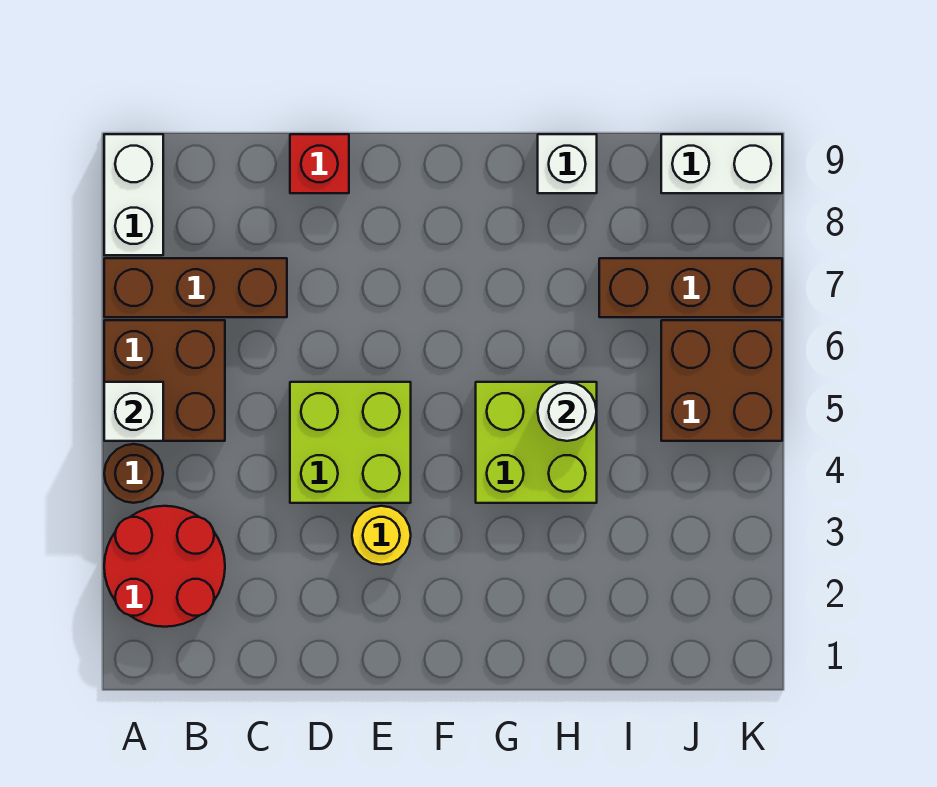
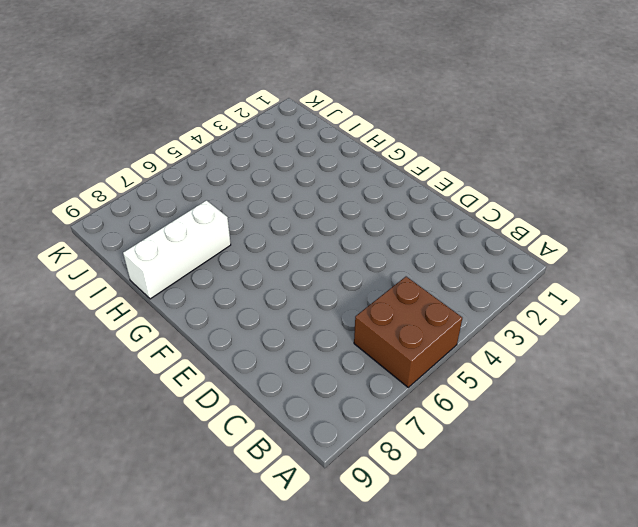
white 1x3 brick [123,200,231,299] -> white 1x1 brick [538,134,597,193]
none -> red 2x2 round brick [104,506,225,627]
none -> brown 1x1 round brick [104,444,163,503]
none -> brown 1x3 brick [104,258,287,317]

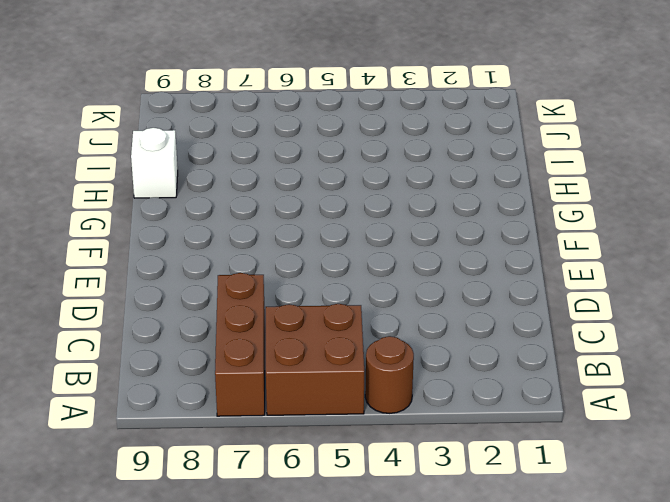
none -> red 2x2 round brick [104,506,225,627]
none -> white 1x2 brick [104,134,163,255]
none -> lime 2x2 brick [290,382,411,503]

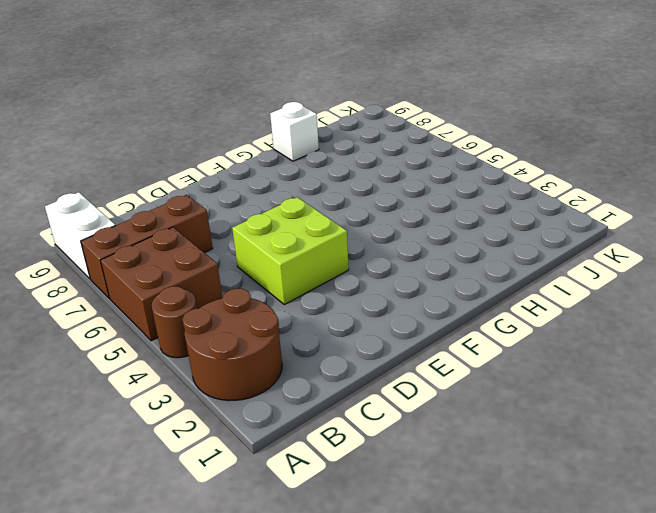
brown 2x2 round brick [182,289,282,401] -> red 2x2 round brick [104,506,225,627]
none -> red 1x1 brick [290,134,349,193]
none -> yellow 1x1 round brick [352,506,411,565]
none -> lime 2x2 brick [476,382,597,503]

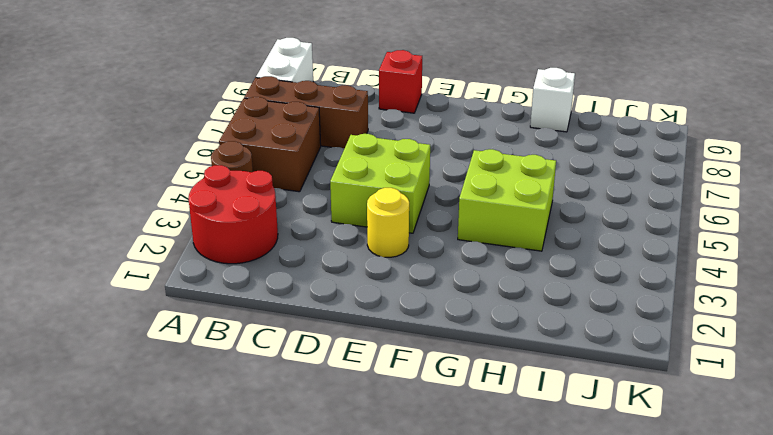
none -> brown 1x3 brick [599,258,782,317]
none -> brown 2x2 brick [661,320,782,441]
none -> white 1x2 brick [661,134,782,193]

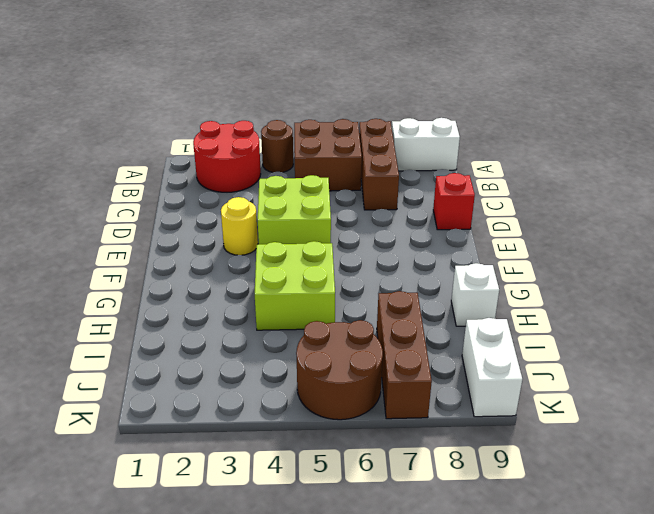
brown 2x2 round brick [296,320,383,420] -> brown 2x2 brick [661,320,782,441]
none -> white 1x1 brick [104,382,163,441]
none -> white 1x1 round brick [538,382,597,441]

